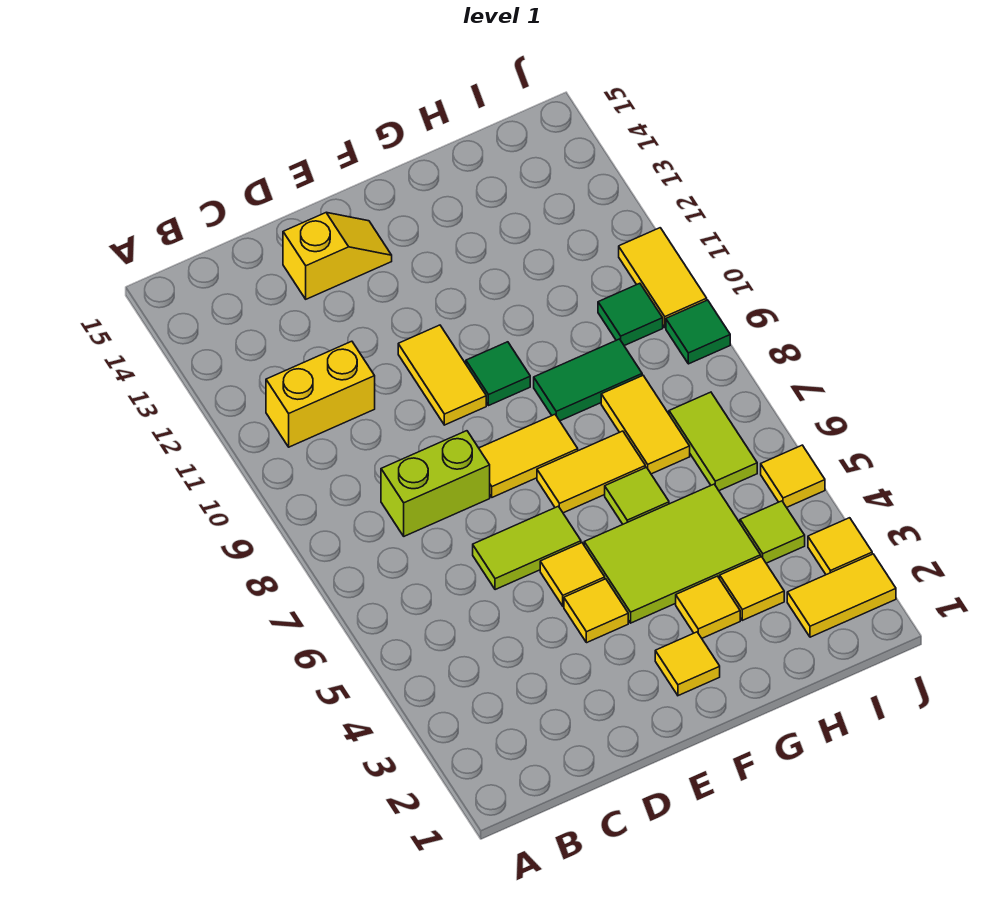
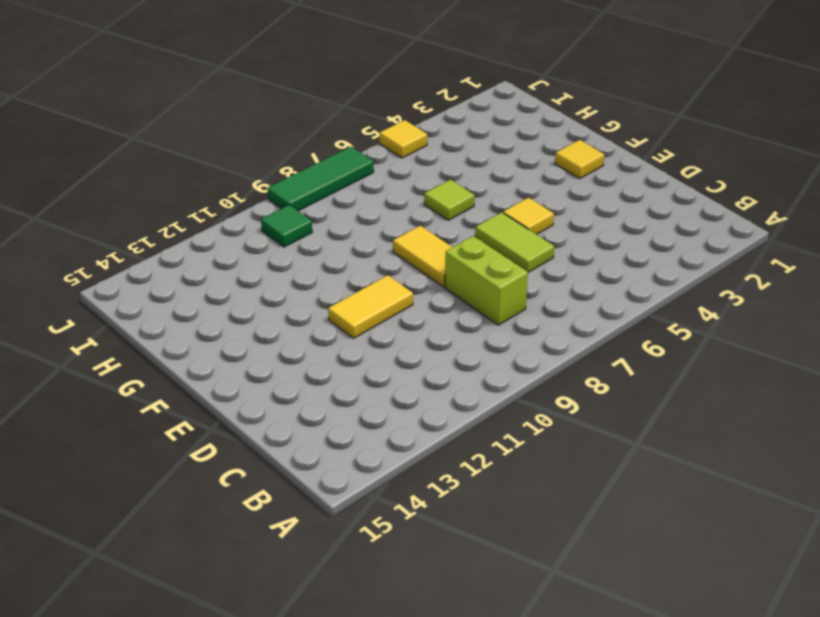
green 1x3 tile [268,147,374,211] -> green 1x1 tile [666,300,730,364]
none -> yellow 1x2 brick [266,341,375,447]
none -> yellow 1x2 slope [283,213,392,299]
none -> yellow 1x1 tile [564,579,628,643]

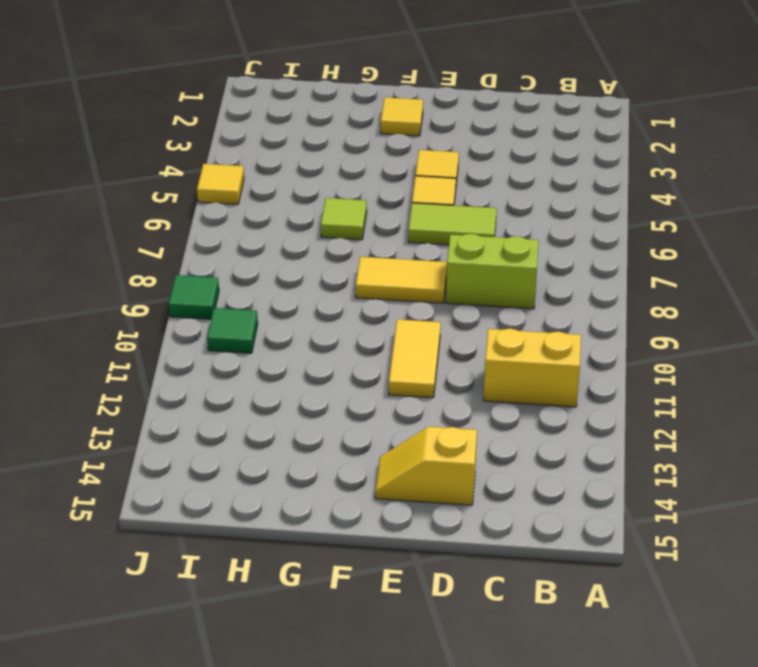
none -> lime 2x3 tile [584,484,761,623]
none -> yellow 1x2 tile [537,431,645,513]
none -> green 1x1 tile [466,342,530,406]

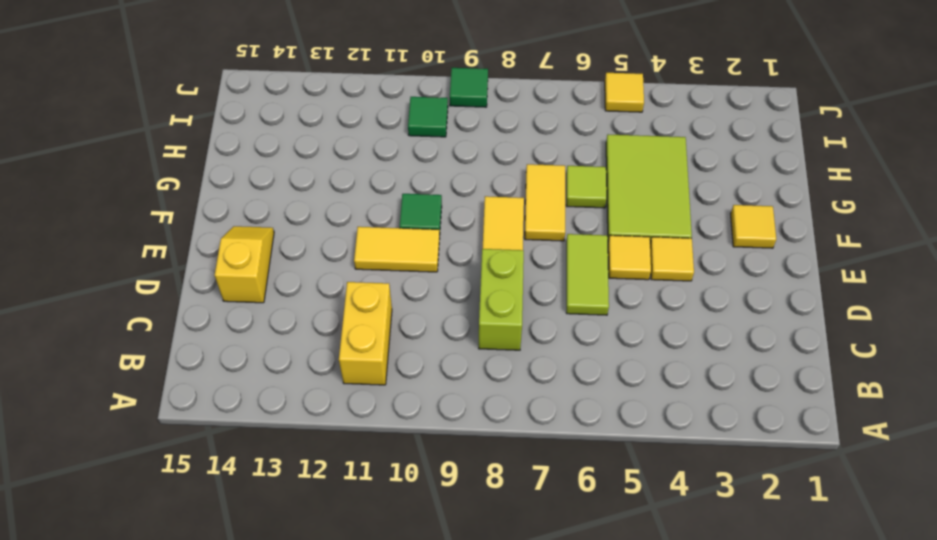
none -> yellow 1x1 tile [676,576,740,638]
none -> green 1x2 tile [534,339,642,421]
none -> yellow 1x1 tile [720,557,784,620]

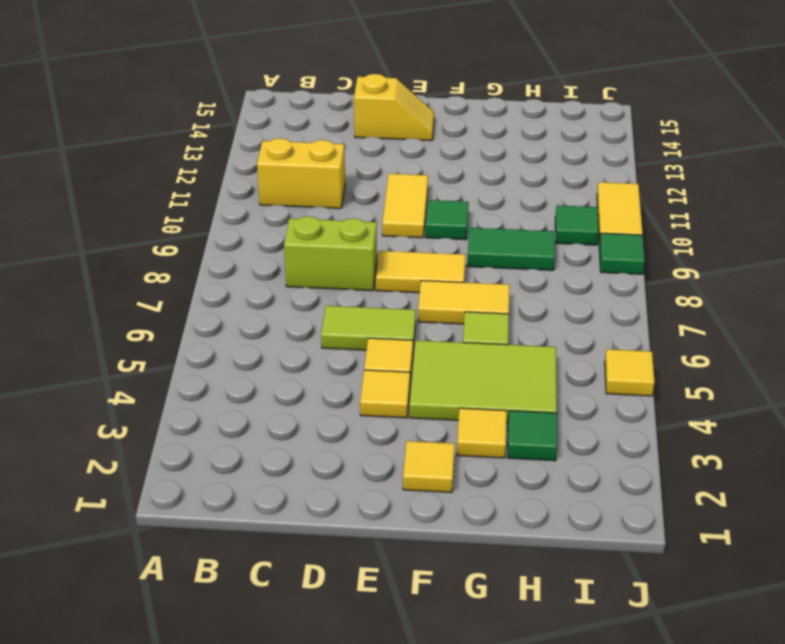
green 1x1 tile [508,411,557,461] -> yellow 1x1 tile [720,557,784,620]
none -> yellow 1x2 tile [601,375,690,474]
none -> yellow 1x2 tile [787,554,896,637]
none -> lime 1x1 tile [740,501,805,563]

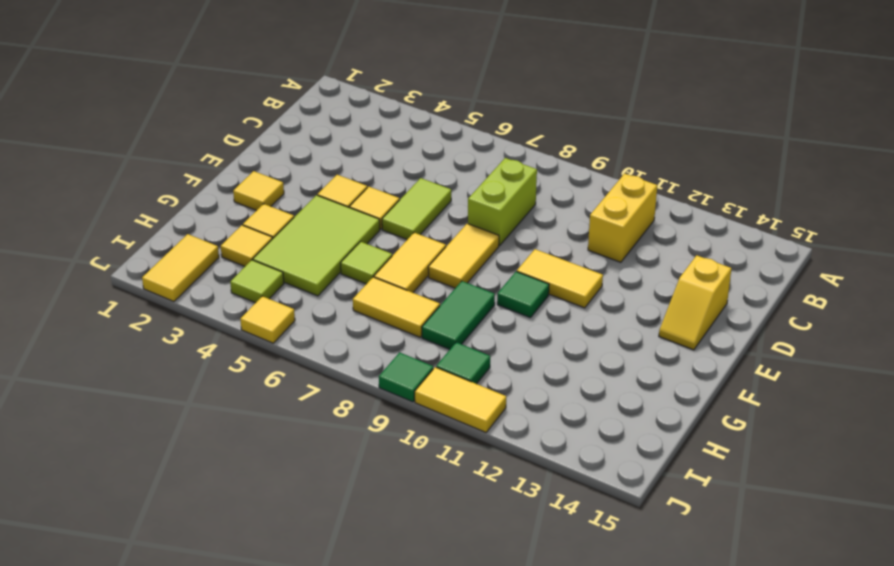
none -> lime 1x2 tile [669,392,757,491]
none -> yellow 1x1 tile [808,518,872,575]

